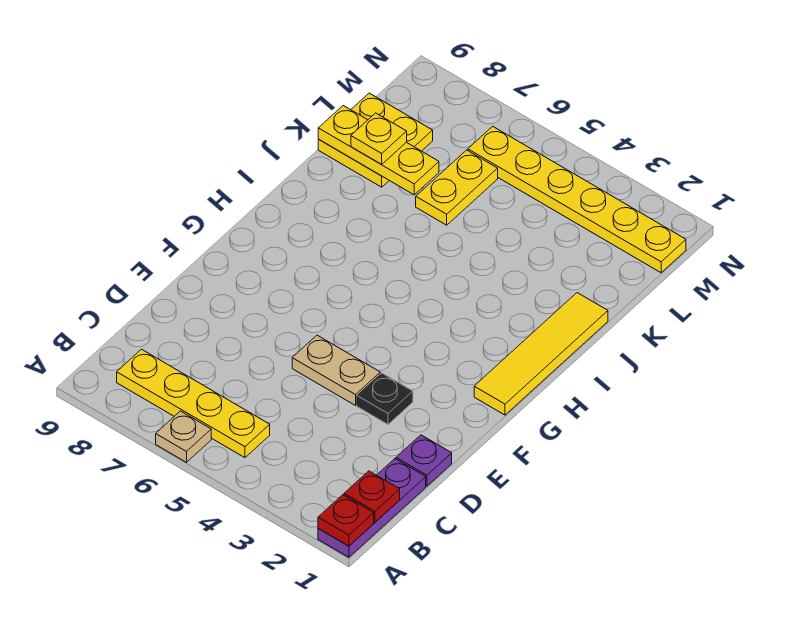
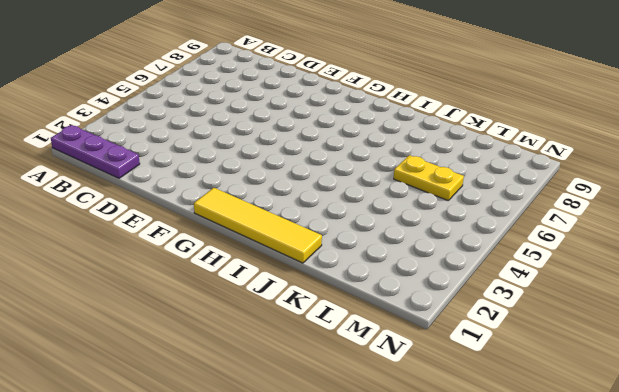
none -> tan 1x1 plate [156,411,211,462]
none -> yellow 1x4 plate [117,349,270,458]
none -> purple 1x1 plate [396,435,452,486]

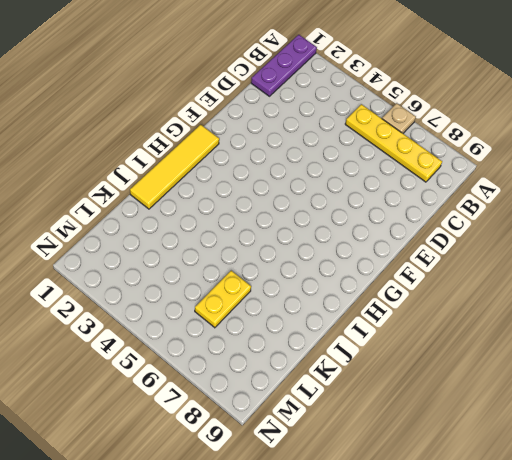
none -> purple 1x1 plate [396,435,452,486]
none -> black 1x1 plate [357,373,413,424]
none -> tan 1x2 plate [292,335,380,405]

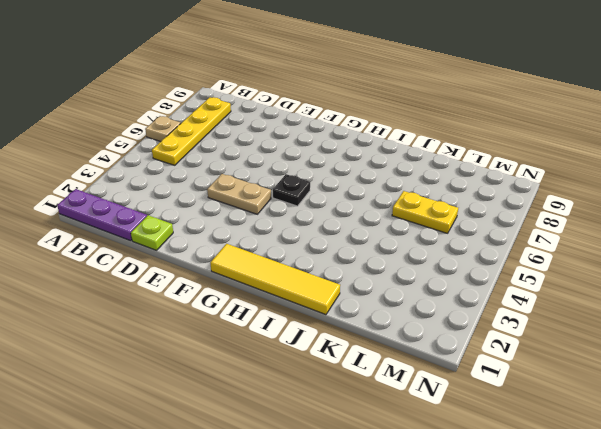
lime 1x1 plate [131,215,173,250] -> purple 1x1 plate [396,435,452,486]
tan 1x2 plate [207,174,271,214] -> tan 1x2 plate turned to [292,335,380,405]
black 1x1 plate [273,174,310,206] -> black 1x1 plate moved to [357,373,413,424]
none -> yellow 2x2 plate [318,93,433,187]
none -> yellow 1x6 plate [468,126,686,273]
none -> red 1x1 plate [318,495,374,546]

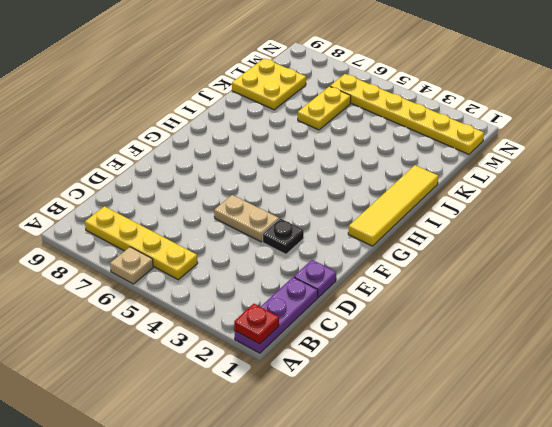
none -> red 1x1 plate [344,471,400,522]
none -> yellow 1x3 plate [318,106,439,195]
none -> yellow 1x1 plate [351,113,407,165]

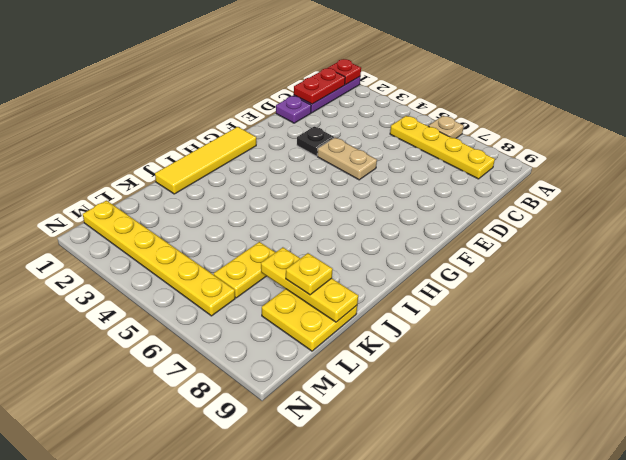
red 1x2 plate [294,68,345,104] -> red 1x1 plate [344,471,400,522]

